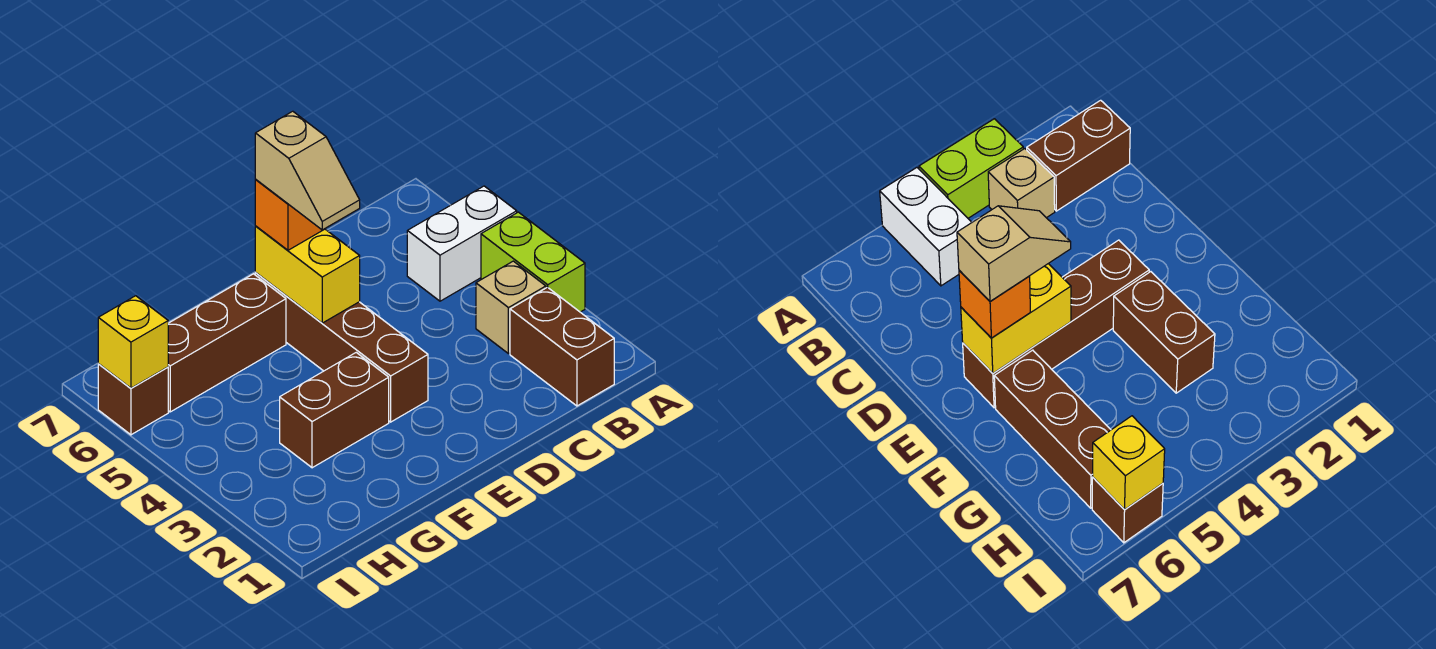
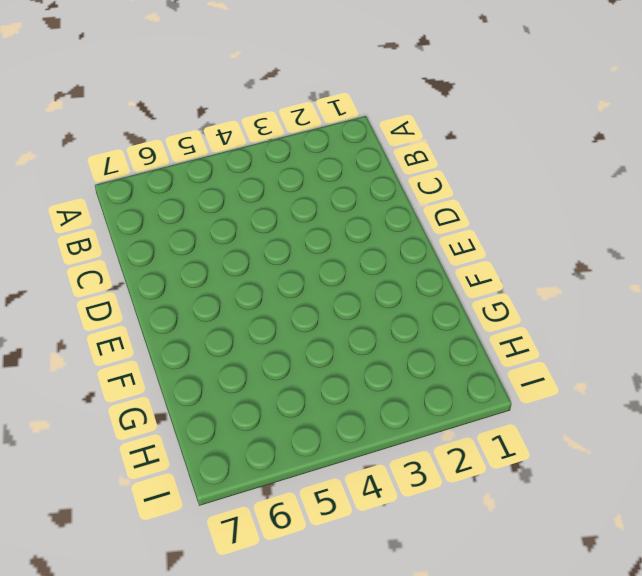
none -> lime 1x2 brick [481,212,585,312]
none -> white 1x2 brick [407,186,517,301]
none -> brown 1x2 brick [510,287,614,406]

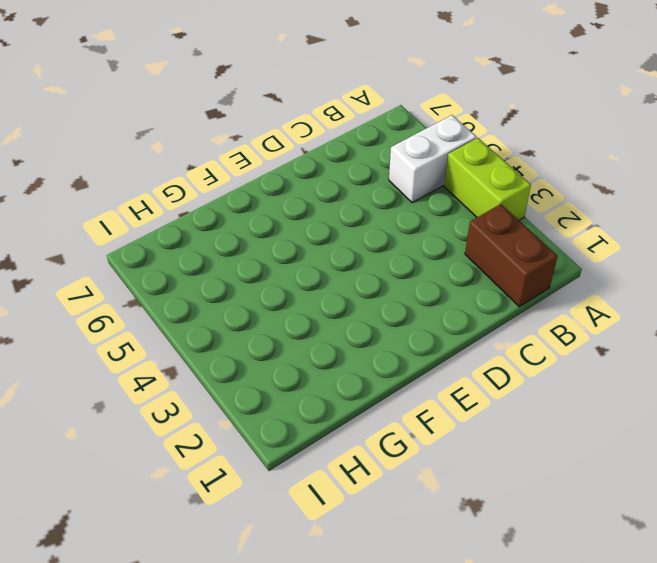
none -> tan 1x1 brick [476,261,546,354]
none -> brown 1x4 brick [255,273,428,422]
none -> brown 1x2 brick [280,353,389,468]

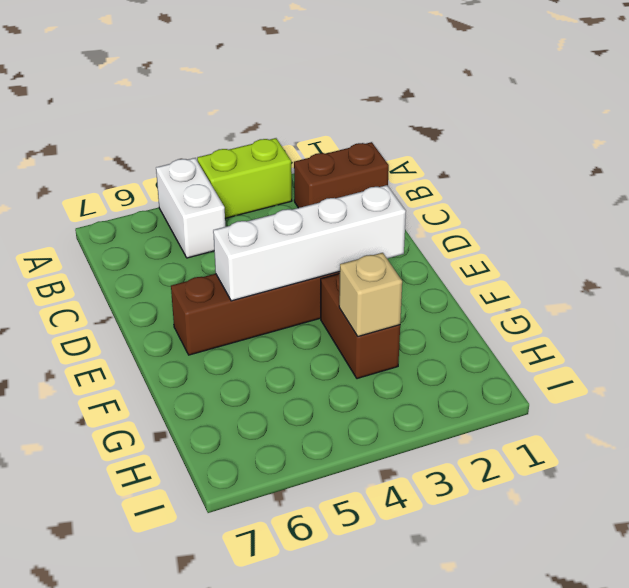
white 1x4 brick [213,185,406,301] -> yellow 1x2 brick [255,226,360,323]
tan 1x1 brick [339,253,402,336] -> tan 1x1 brick moved to [476,261,546,354]
none -> brown 1x3 brick [168,274,286,412]
none -> brown 1x1 brick [98,364,168,435]
none -> yellow 1x1 brick [98,296,168,388]

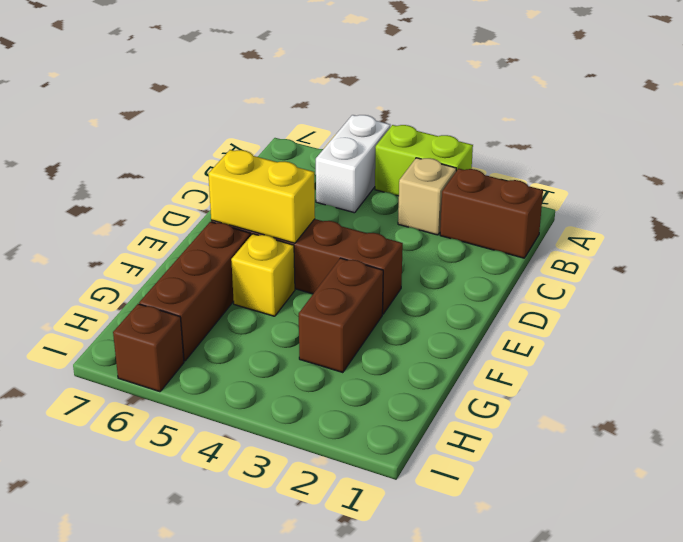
yellow 1x1 brick [231,234,295,316] -> yellow 1x1 brick moved to [98,296,168,388]
none -> orange 1x1 brick [255,180,324,250]
none -> tan 1x2 slope [255,111,360,230]

